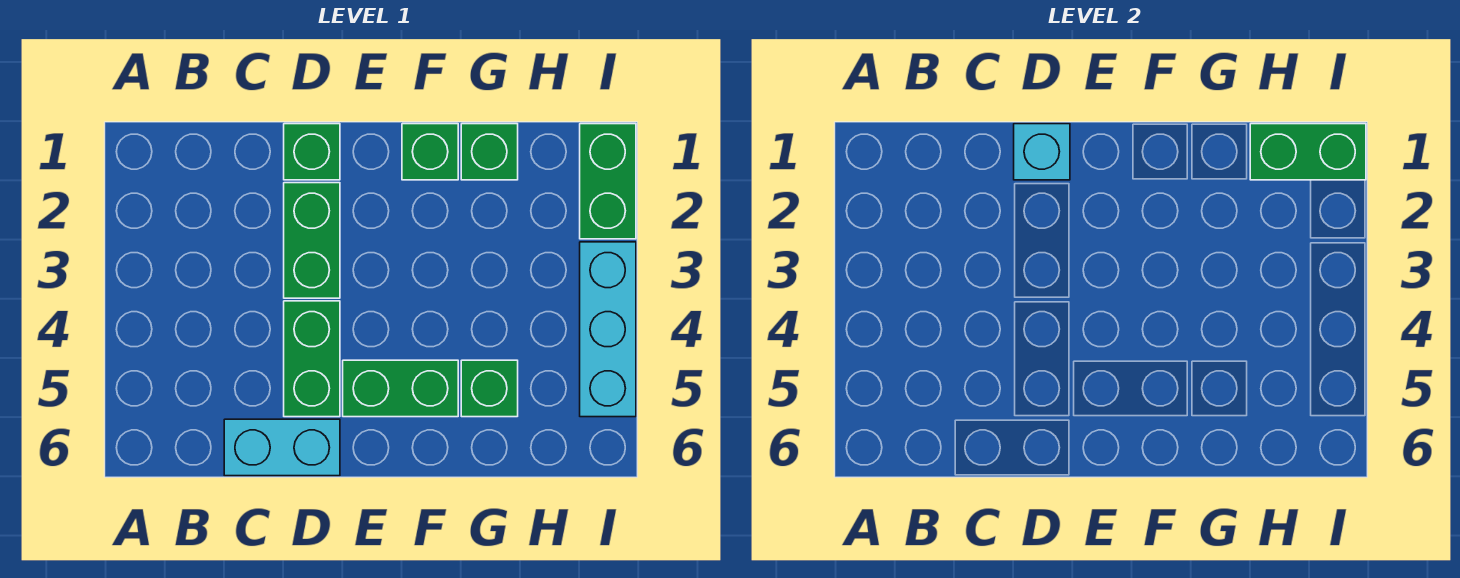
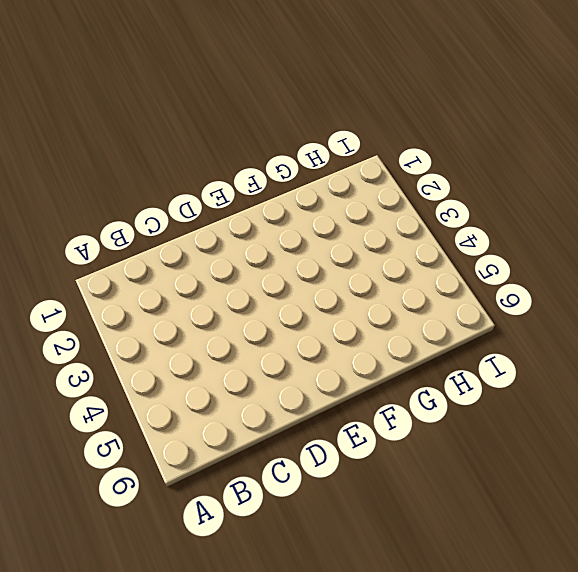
none -> cyan 1x2 brick [224,419,340,476]
none -> green 1x1 brick [284,124,340,180]
none -> green 1x2 brick [284,183,340,298]

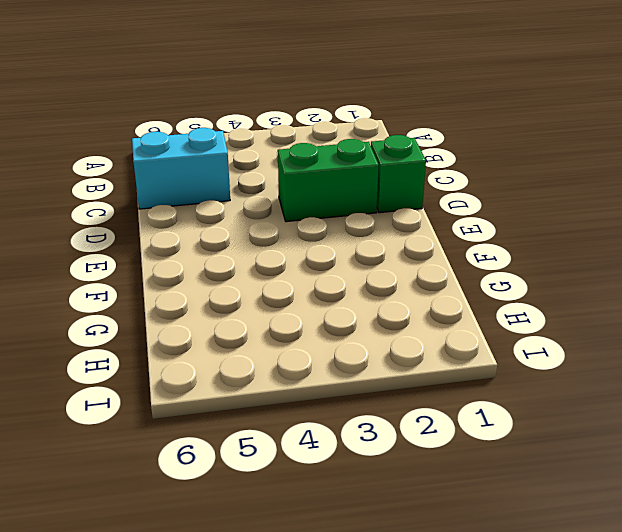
cyan 1x2 brick [132,128,230,209] -> cyan 1x2 brick turned to [224,419,340,476]
none -> green 1x2 brick [284,301,340,417]
none -> green 1x2 brick [343,360,458,417]
none -> green 1x1 brick [402,124,458,180]

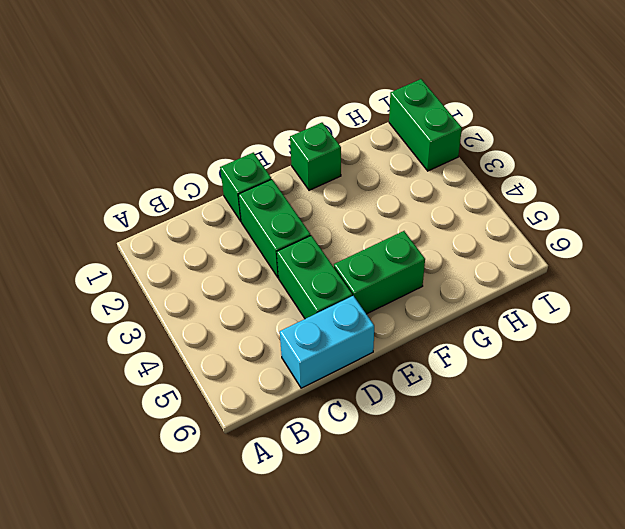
none -> green 1x1 brick [461,124,518,180]
none -> green 1x1 brick [461,360,518,417]
none -> cyan 1x3 brick [580,242,636,417]

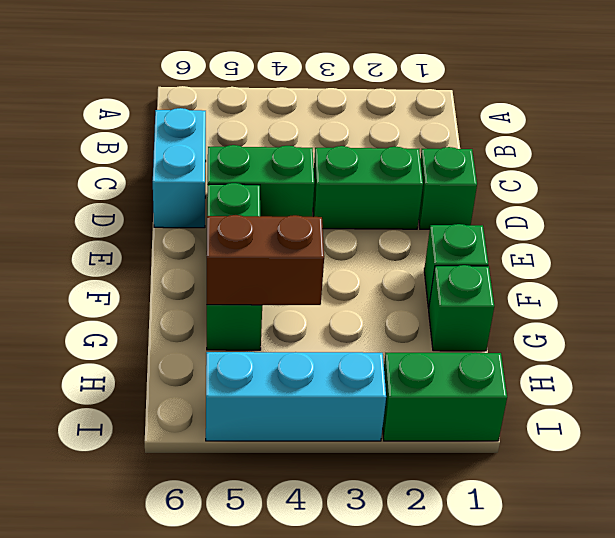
brown 1x2 brick [207,215,324,305] -> none
none -> cyan 1x1 brick [1014,124,1070,180]
none -> green 1x2 brick [1250,124,1366,180]

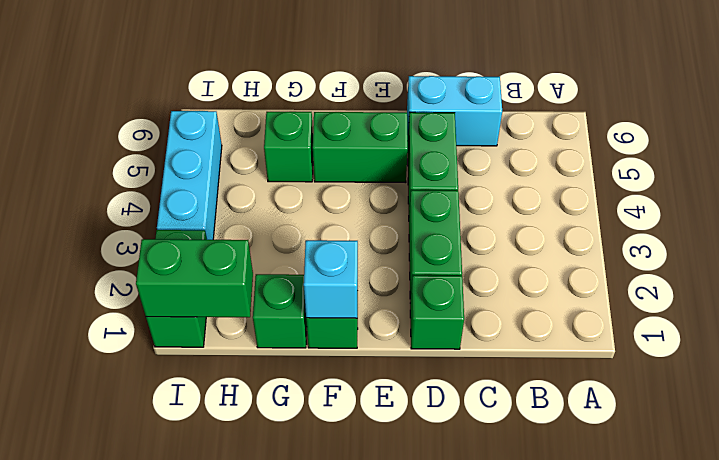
cyan 1x1 brick [304,240,358,318] -> cyan 1x1 brick moved to [1014,124,1070,180]

